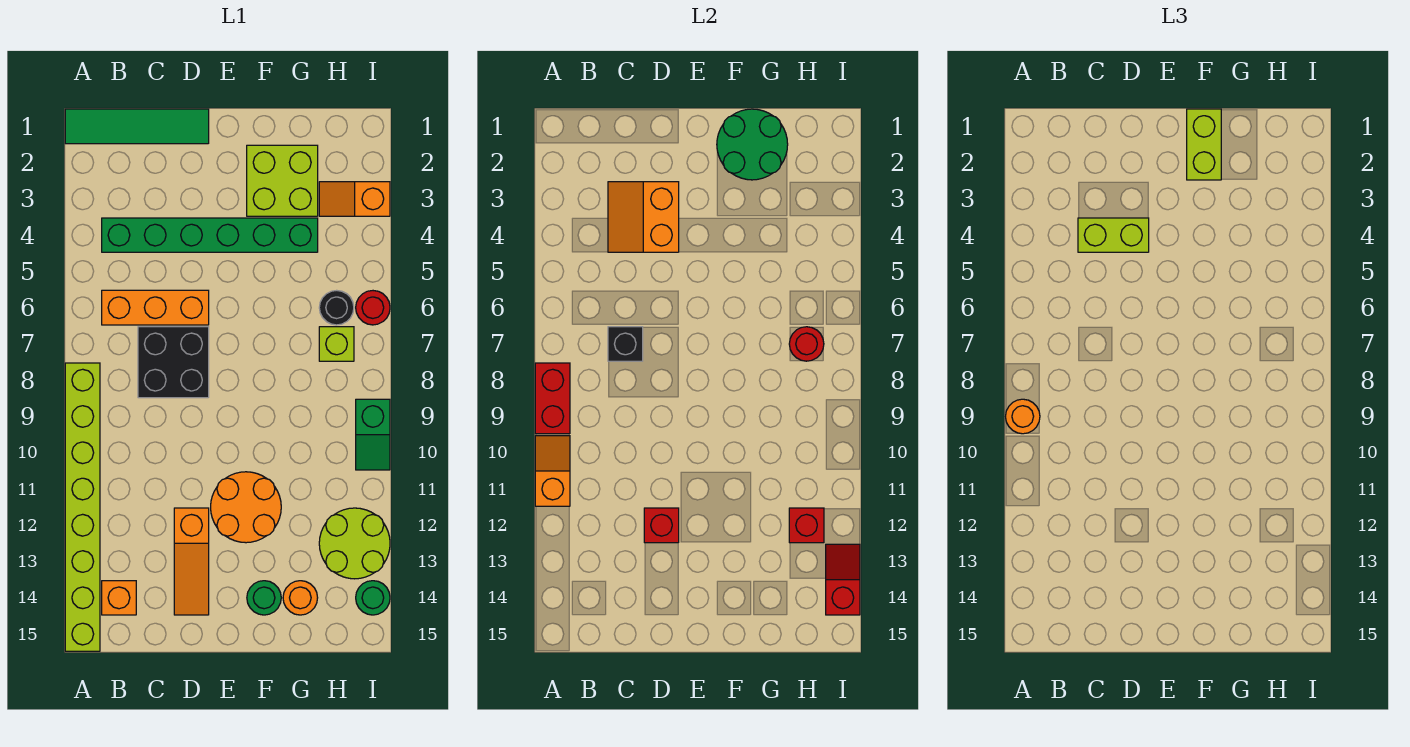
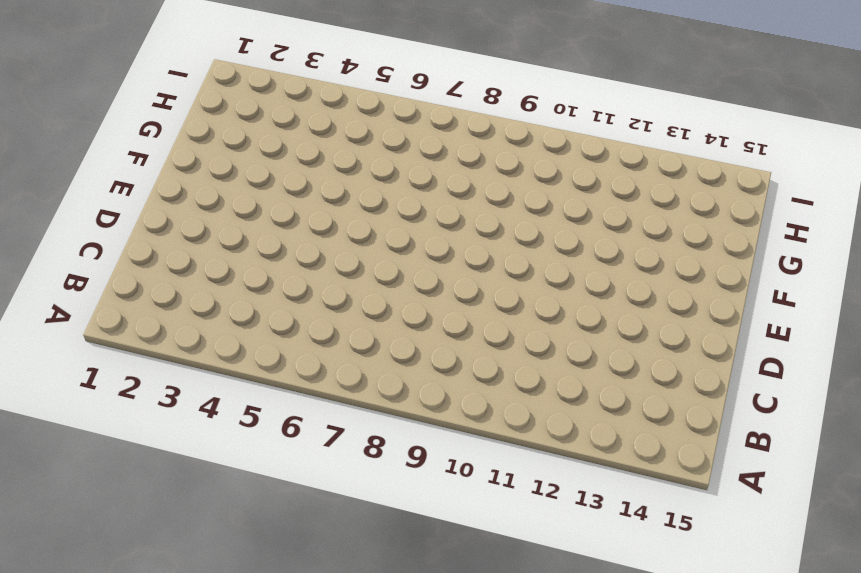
none -> green 1x4 tile [65,109,209,144]
none -> lime 1x8 brick [65,363,100,651]
none -> green 1x6 brick [102,218,318,252]
none -> orange 1x3 brick [102,290,209,325]

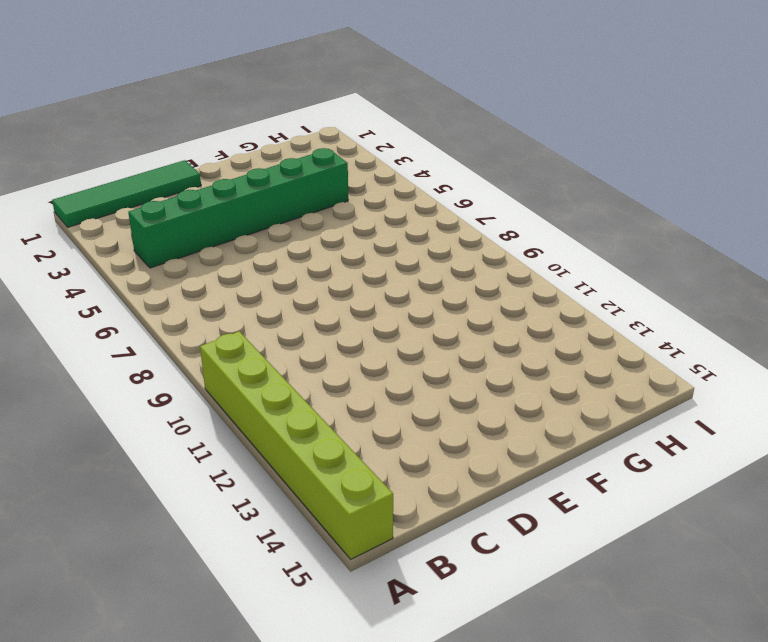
lime 1x6 brick [200,331,393,559] -> lime 1x8 brick [65,363,100,651]
none -> orange 1x3 brick [102,290,209,325]
none -> orange 1x1 brick [102,581,136,615]
none -> black 2x2 brick [138,327,209,398]
none -> orange 1x3 slope [174,508,209,615]

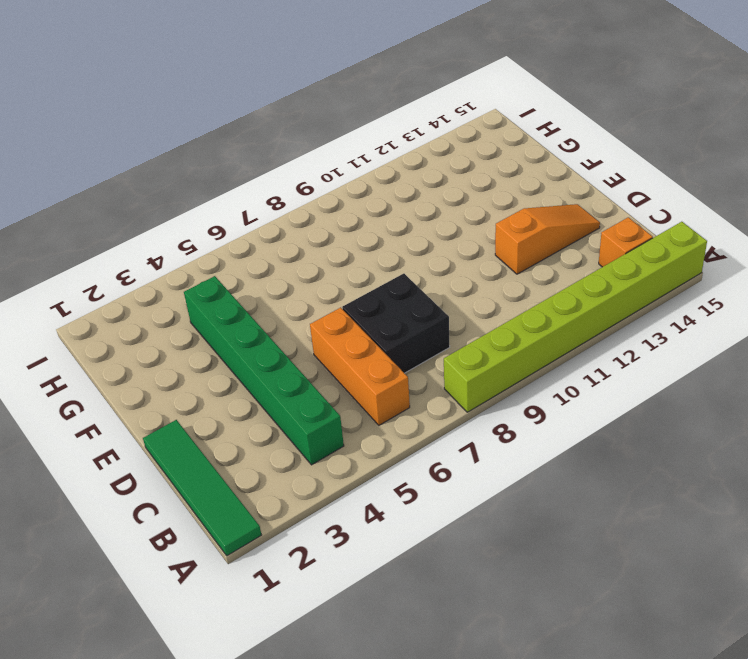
none -> orange 2x2 round brick [211,472,281,543]
none -> lime 2x2 brick [247,145,318,216]
none -> green 1x1 round brick [247,581,281,615]
none -> orange 1x1 round brick [283,581,318,615]

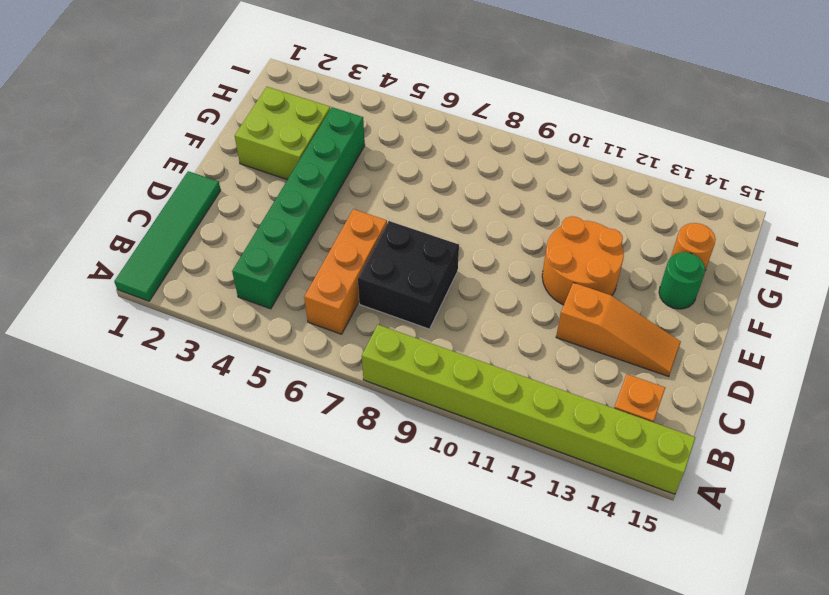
none -> orange 1x2 slope [319,182,390,216]
none -> black 1x1 round brick [319,290,354,325]
none -> lime 1x1 brick [319,327,354,361]
none -> lime 2x2 round brick [319,508,390,579]

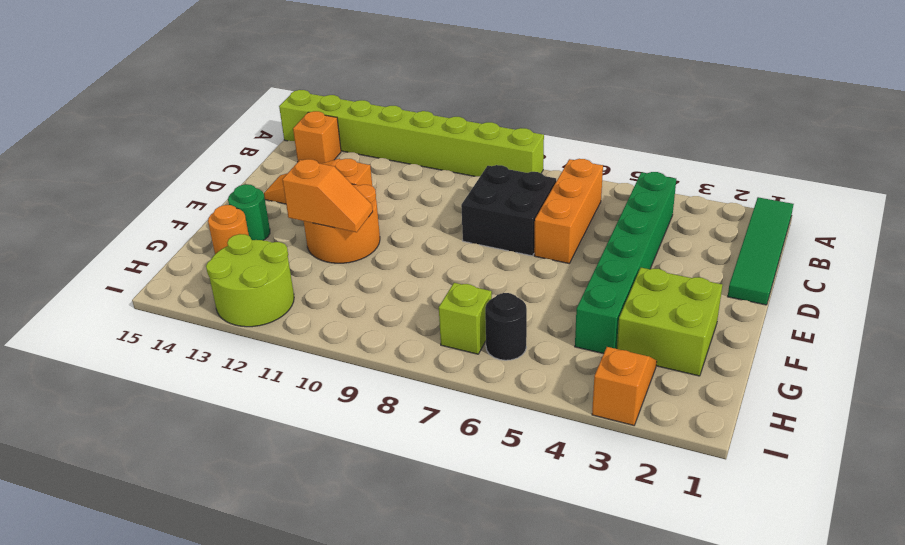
orange 1x2 slope [282,159,373,232] -> orange 1x2 slope moved to [535,436,570,506]
none -> red 1x1 round brick [356,291,390,325]
none -> green 1x2 slope [356,399,390,470]
none -> green 1x1 round brick [356,581,390,615]
none -> red 1x2 brick [535,363,570,434]

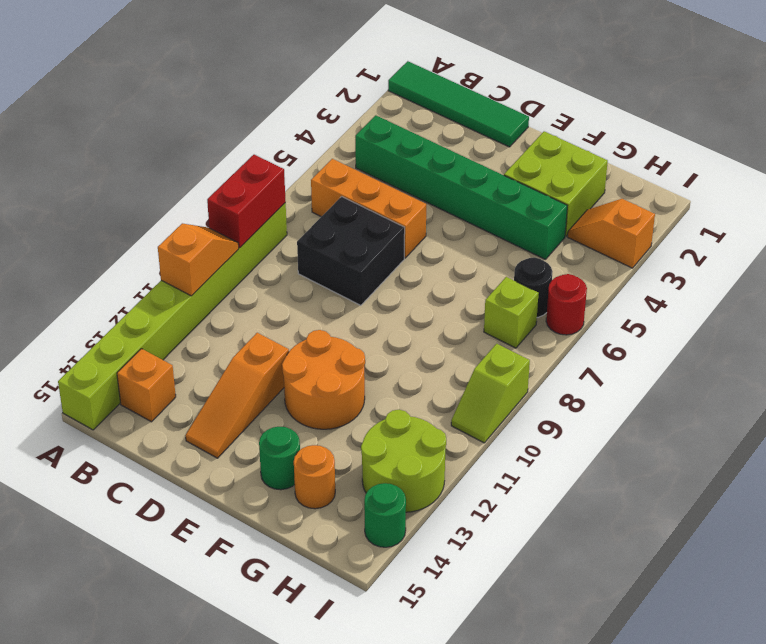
lime 1x2 slope [451,344,530,443] -> green 1x2 slope [356,399,390,470]
none -> orange 2x2 slope [608,182,679,252]
none -> black 1x1 brick [608,327,643,361]
none -> red 1x1 brick [644,508,679,543]
none -> green 2x2 round brick [717,109,788,180]

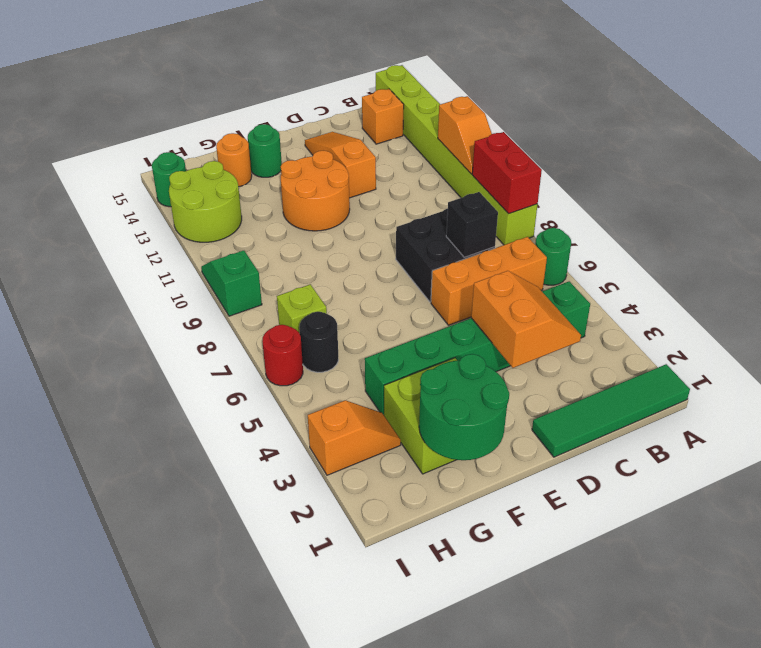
green 1x1 round brick [535,228,571,285] -> none
none -> red 1x1 brick [644,508,679,543]
none -> red 1x1 round brick [789,327,824,361]
none -> red 1x1 brick [789,508,824,543]
none -> red 1x2 slope [826,544,860,615]

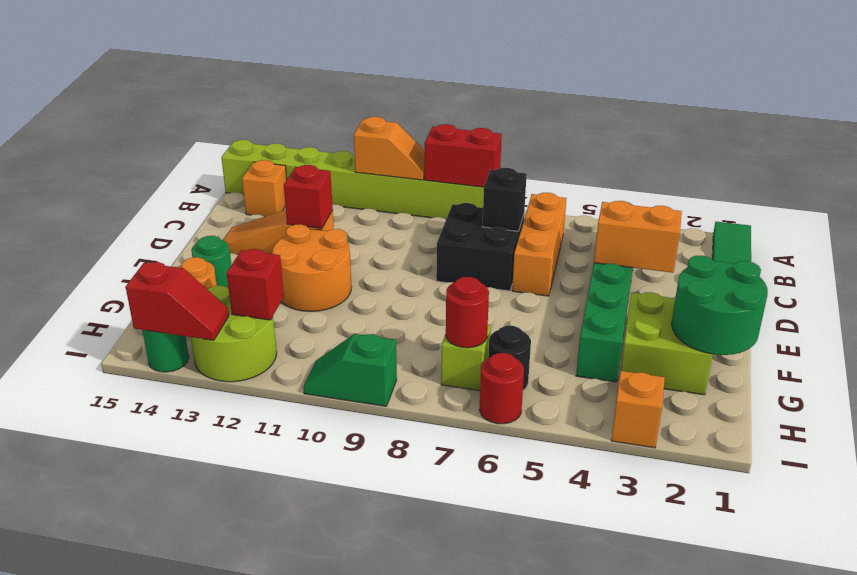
none -> orange 1x1 round brick [1006,399,1040,434]
none -> lime 1x2 brick [1078,218,1149,252]
none -> lime 1x2 brick [1187,109,1221,180]

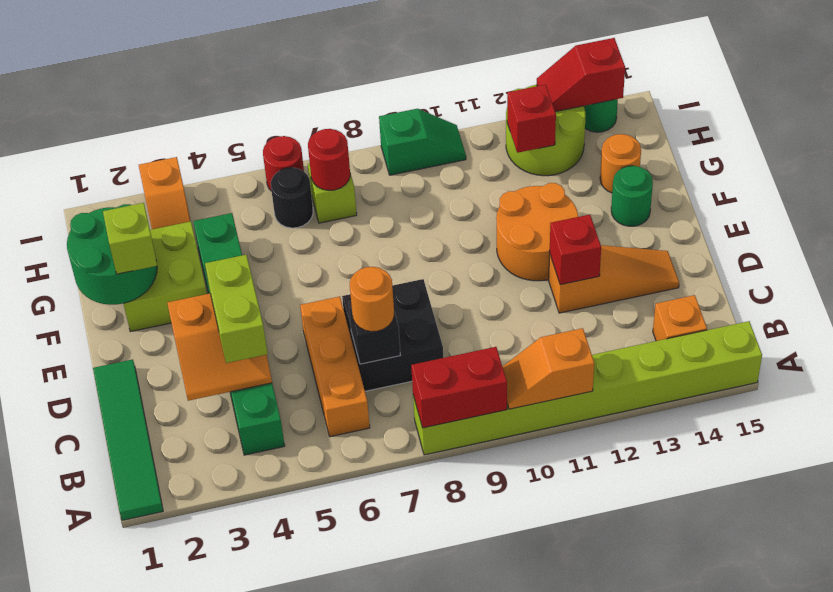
orange 1x1 round brick [350,267,394,332] -> orange 1x1 round brick moved to [1006,399,1040,434]
lime 1x1 brick [103,203,157,274] -> lime 1x2 brick [1187,109,1221,180]

